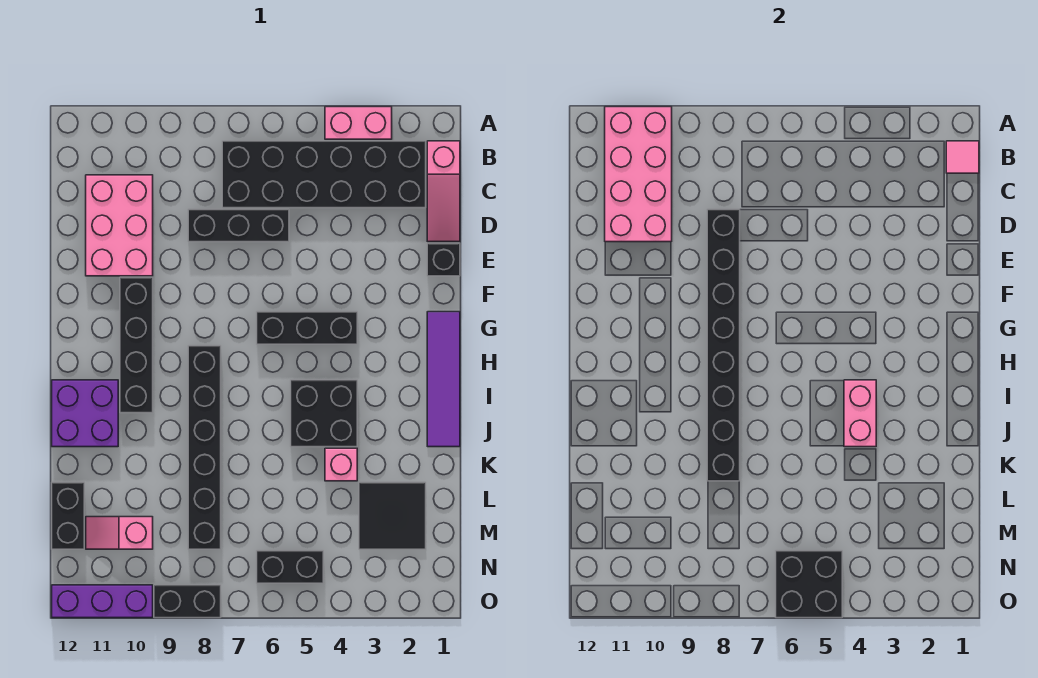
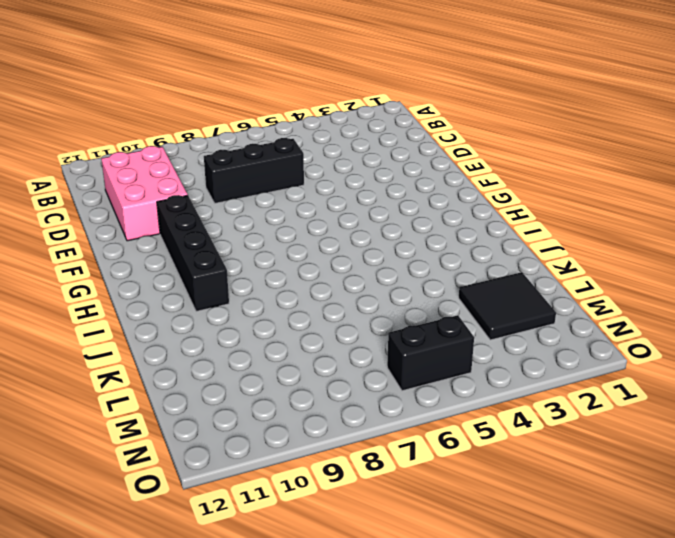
none -> pink 1x2 brick [325,107,392,139]
none -> pink 1x3 slope [427,141,460,242]
none -> black 2x6 brick [222,141,426,208]

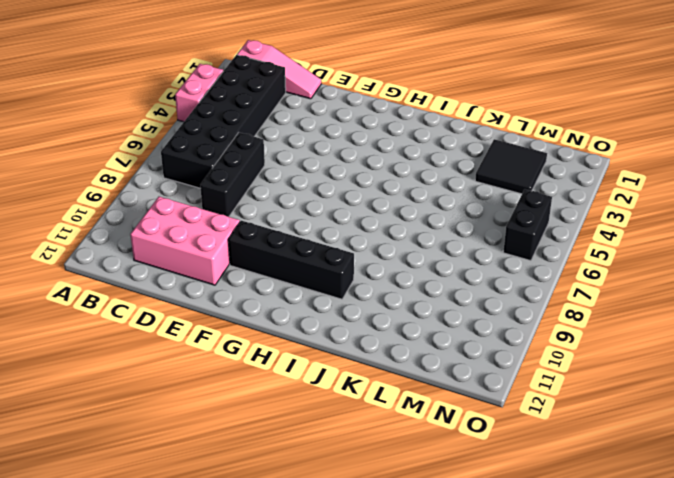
none -> black 1x1 brick [427,243,460,276]
none -> purple 1x4 tile [427,312,460,447]
none -> black 1x3 brick [257,312,357,344]

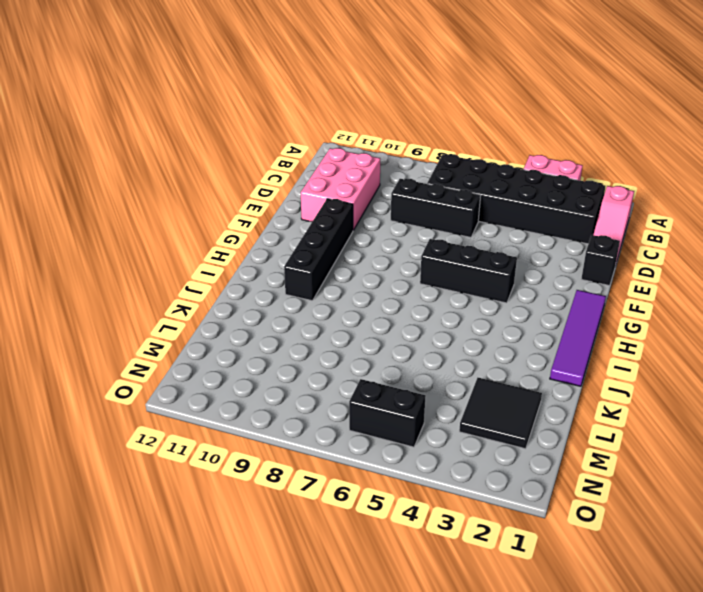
none -> black 1x6 brick [188,346,221,549]
none -> black 2x2 brick [291,380,357,447]
none -> purple 2x2 brick [52,380,118,447]

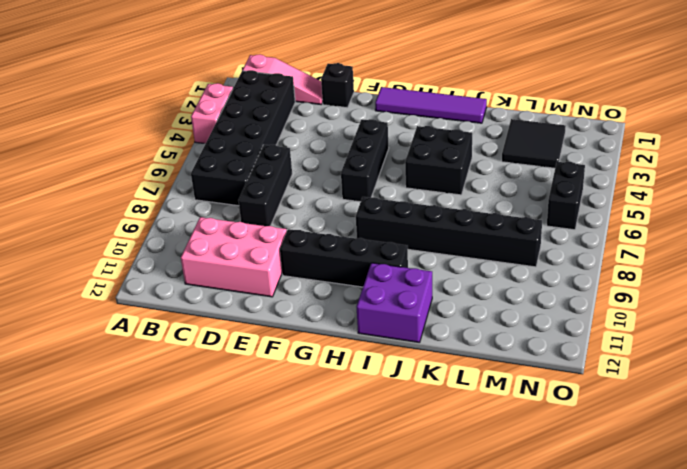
none -> pink 1x1 brick [325,448,357,481]
none -> black 1x2 brick [52,482,84,549]
none -> pink 1x2 slope [86,517,153,549]

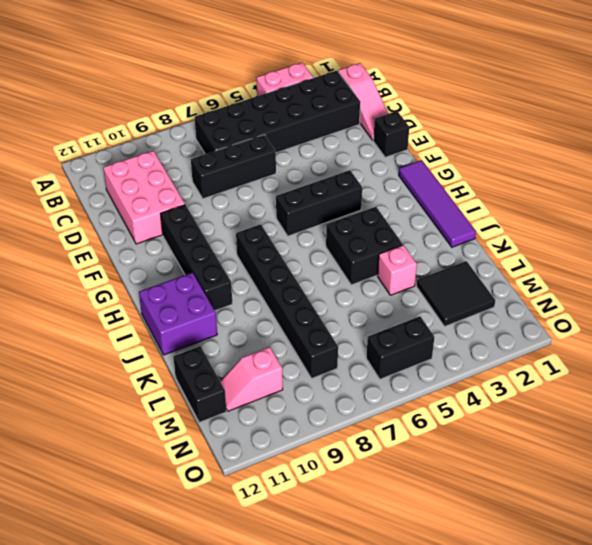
none -> black 1x2 brick [154,585,221,618]
none -> purple 1x3 brick [52,585,153,618]
none -> pink 2x4 brick [605,107,672,242]

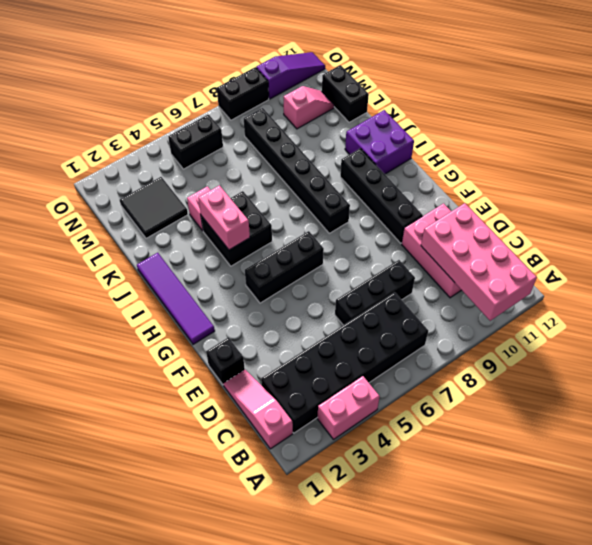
purple 1x3 slope [256,52,325,99] -> purple 1x3 brick [52,585,153,618]
none -> pink 1x1 tile [946,141,979,173]
none -> black 1x8 brick [707,209,740,481]
none -> black 2x2 brick [776,551,842,618]

